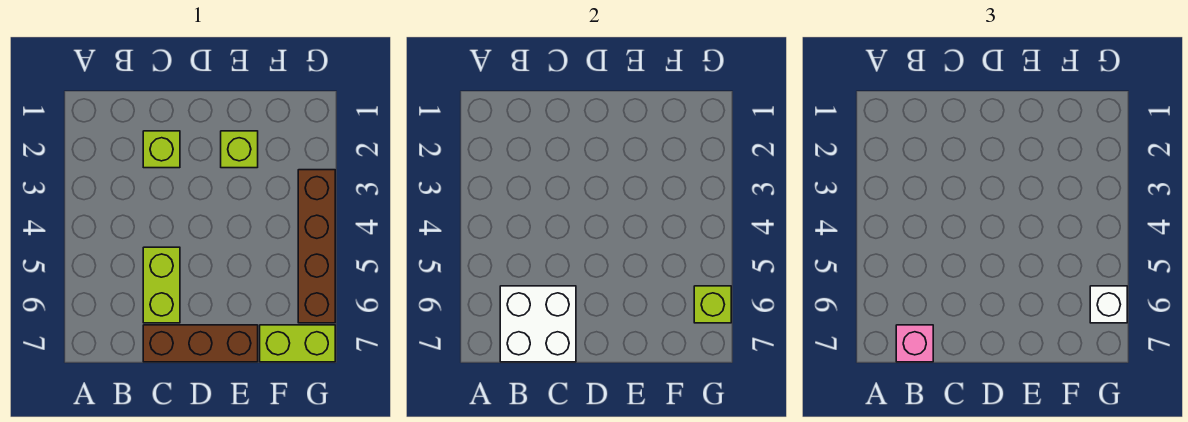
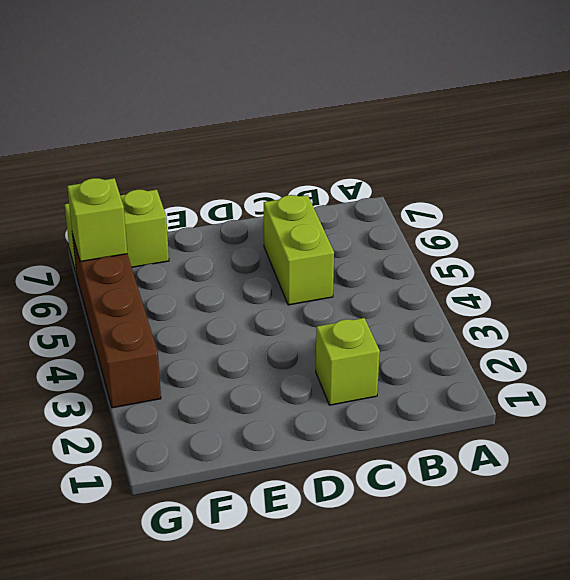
none -> brown 1x3 brick [143,325,258,362]
none -> lime 1x1 brick [221,131,258,168]

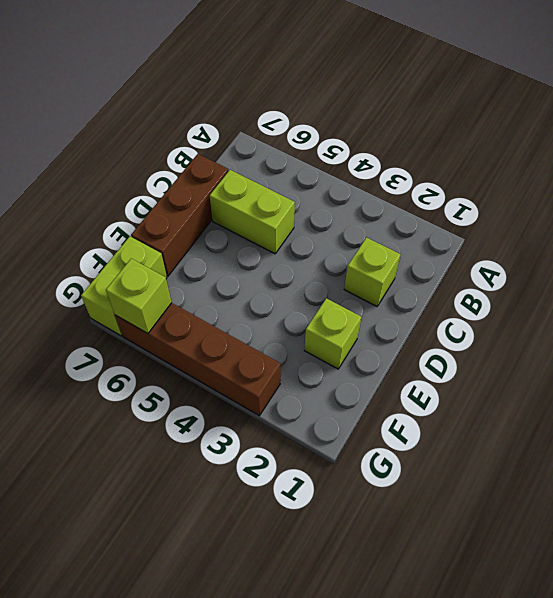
none -> white 2x2 brick [500,286,576,362]
none -> pink 1x1 brick [896,325,933,362]

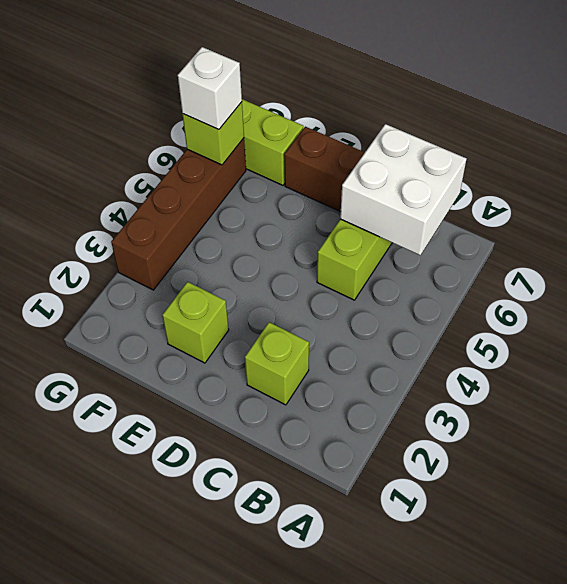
none -> pink 1x1 brick [896,325,933,362]

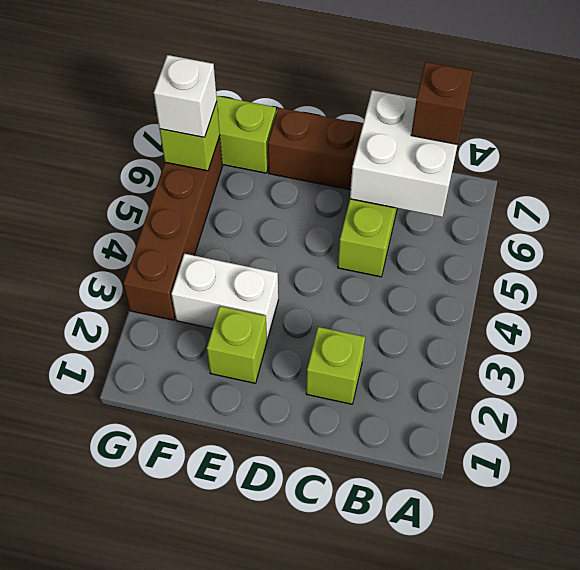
brown 1x1 brick [411,62,473,145] -> pink 1x1 brick [896,325,933,362]
white 1x2 brick [171,254,278,340] -> none

